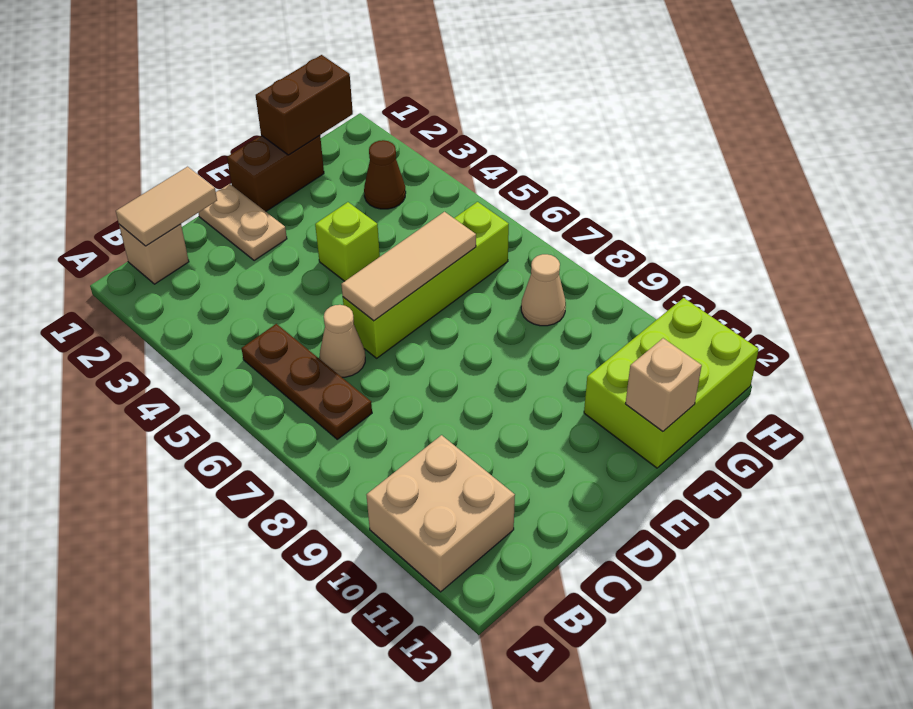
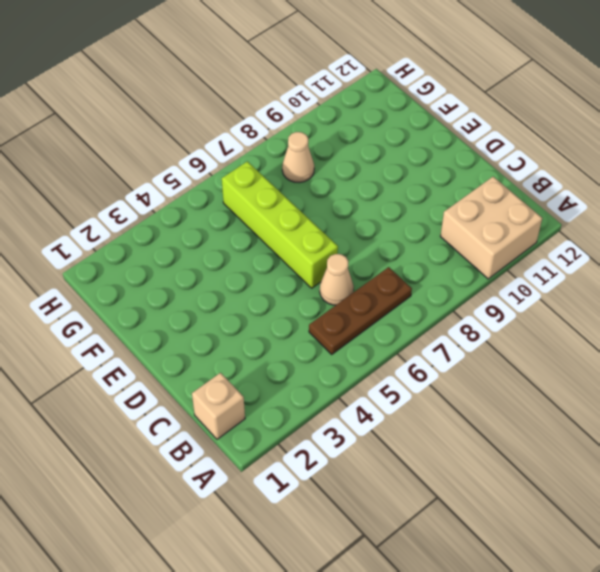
none -> tan 1x2 plate [199,184,287,261]
none -> brown 1x2 brick [227,135,324,211]
none -> lime 1x1 brick [315,202,380,281]

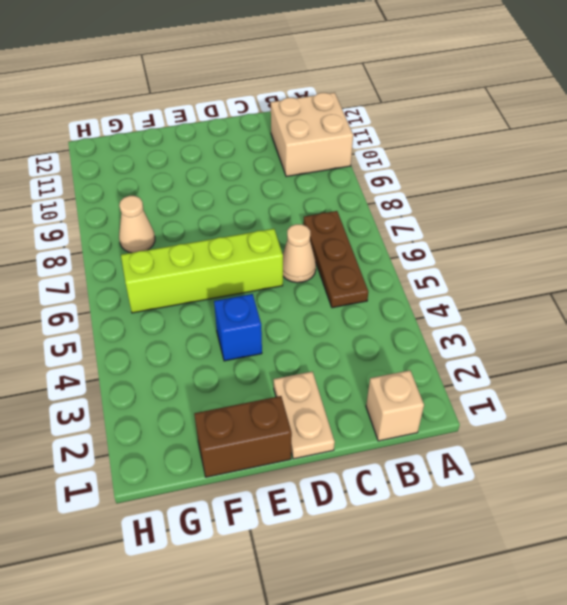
blue 1x1 brick [214,294,262,361] -> lime 1x1 brick [315,202,380,281]
none -> lime 2x3 brick [584,298,759,468]
none -> brown 1x1 cone [364,140,406,209]
none -> tan 1x2 tile [116,167,217,246]

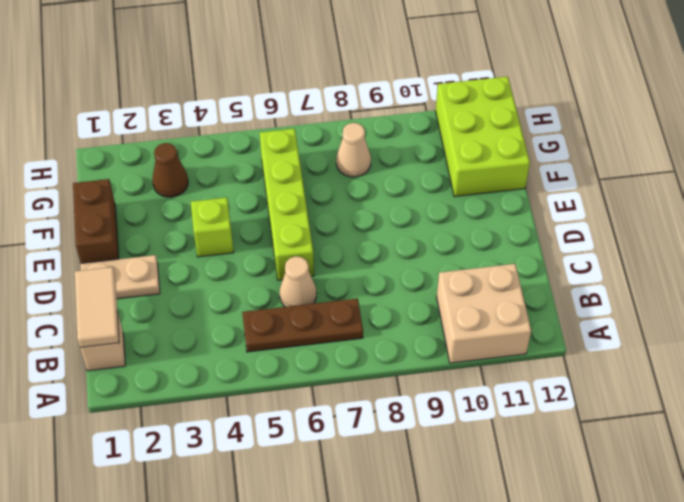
none -> tan 1x3 tile [341,212,476,321]
none -> brown 1x2 brick [256,55,353,155]
none -> tan 1x1 brick [626,338,702,431]

